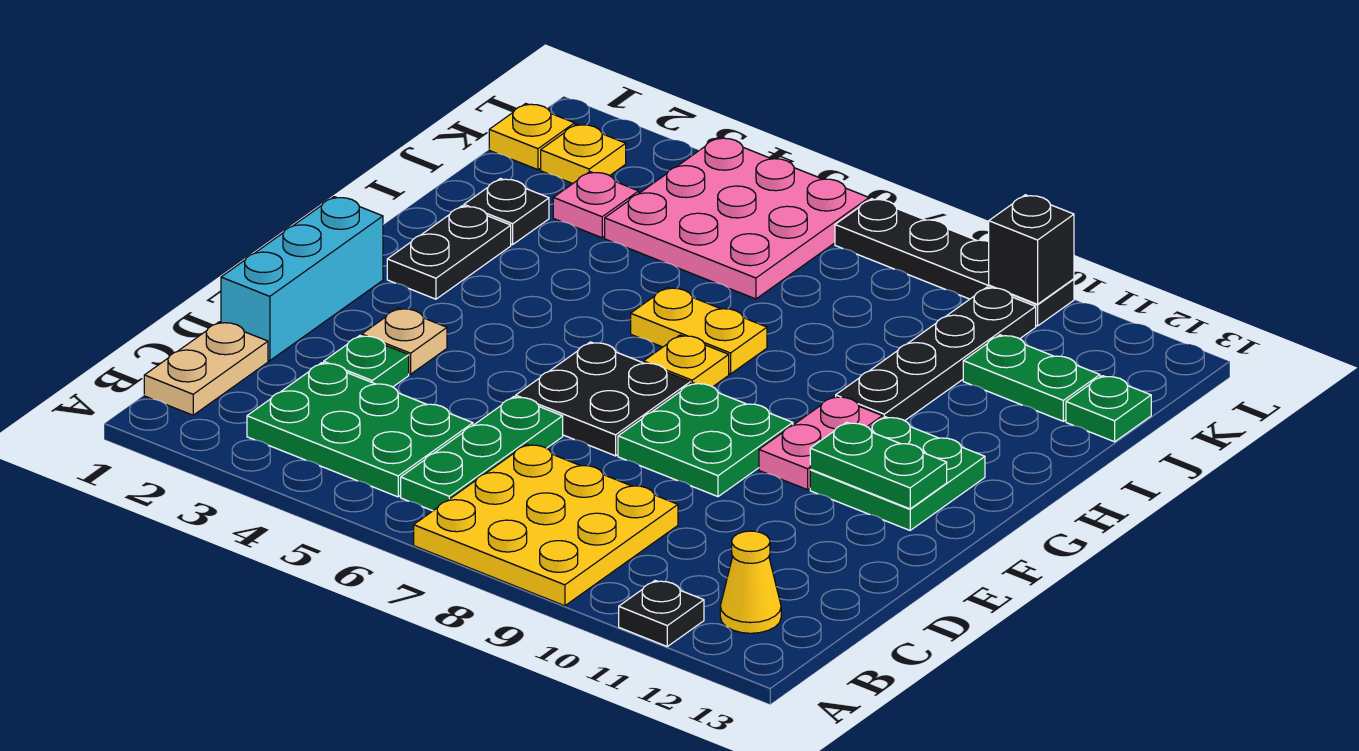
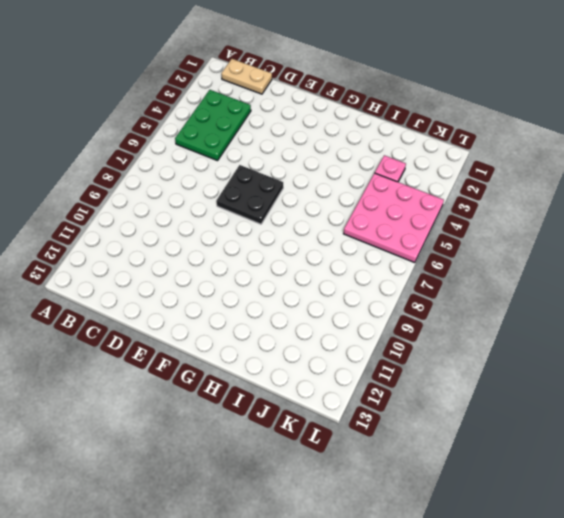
none -> yellow 3x3 plate [414,444,678,606]
none -> black 1x1 plate [619,581,704,646]
none -> green 1x3 plate [401,397,563,511]

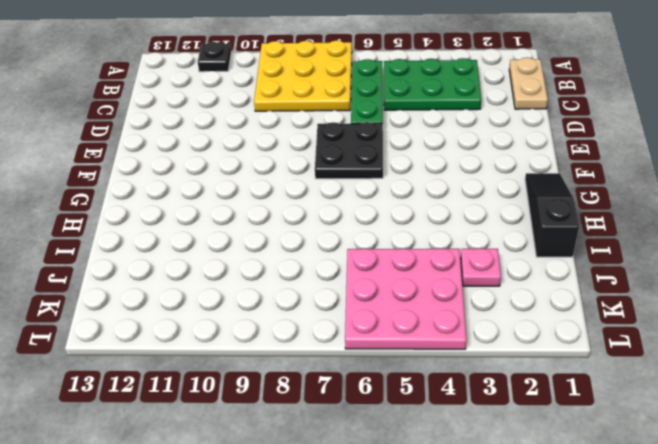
black 1x3 slope [525,173,579,257] -> none
none -> yellow 1x1 cone [720,531,781,633]
none -> cyan 1x3 brick [221,197,383,361]
none -> green 1x1 plate [324,335,409,387]

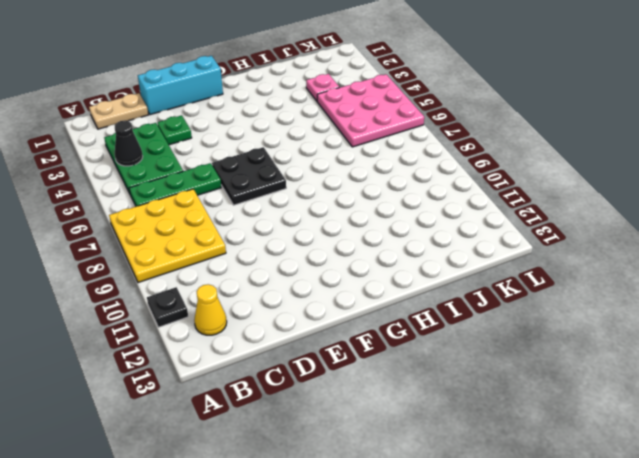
black 1x1 cone [115,121,143,166] -> none
none -> tan 1x1 plate [362,308,447,374]
none -> green 2x2 plate [618,383,793,497]
none -> pink 1x2 plate [759,396,883,490]

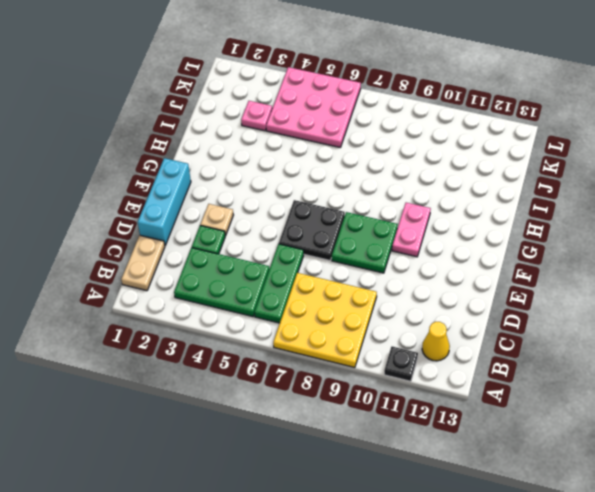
none -> green 2x2 plate [810,417,985,530]
none -> black 1x2 plate [387,206,511,299]
none -> yellow 1x1 plate [643,335,729,387]

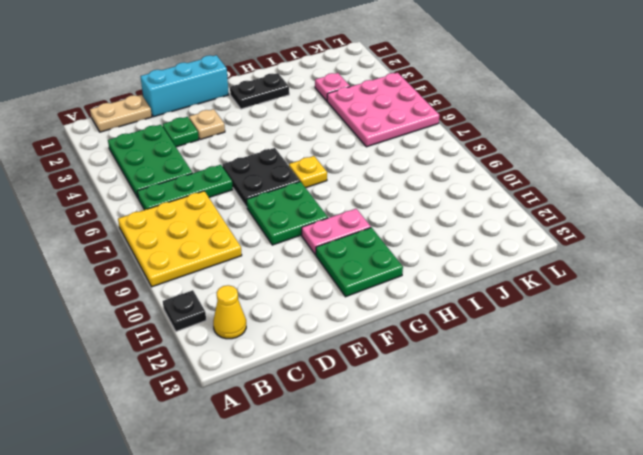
none -> yellow 1x2 plate [631,287,767,374]
none -> black 1x4 plate [836,287,1036,421]
none -> black 1x1 plate [464,179,549,245]

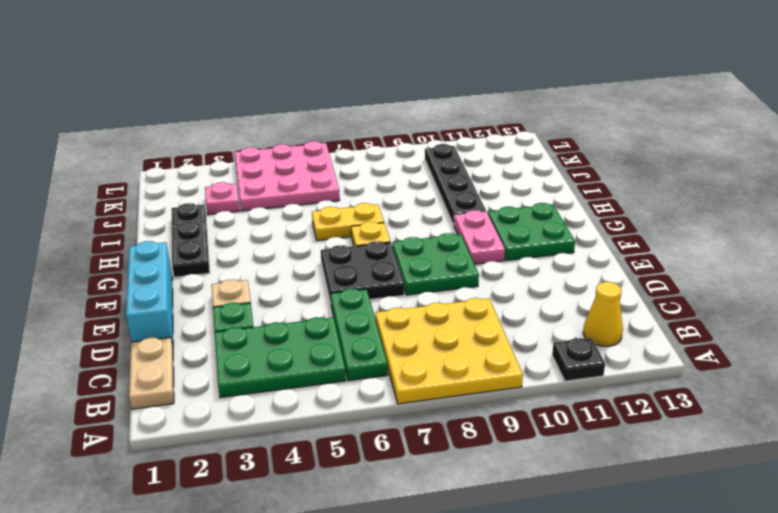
none -> green 1x2 plate [963,335,1100,421]
none -> green 1x1 plate [1066,376,1151,442]
none -> yellow 1x1 plate [489,104,575,170]

